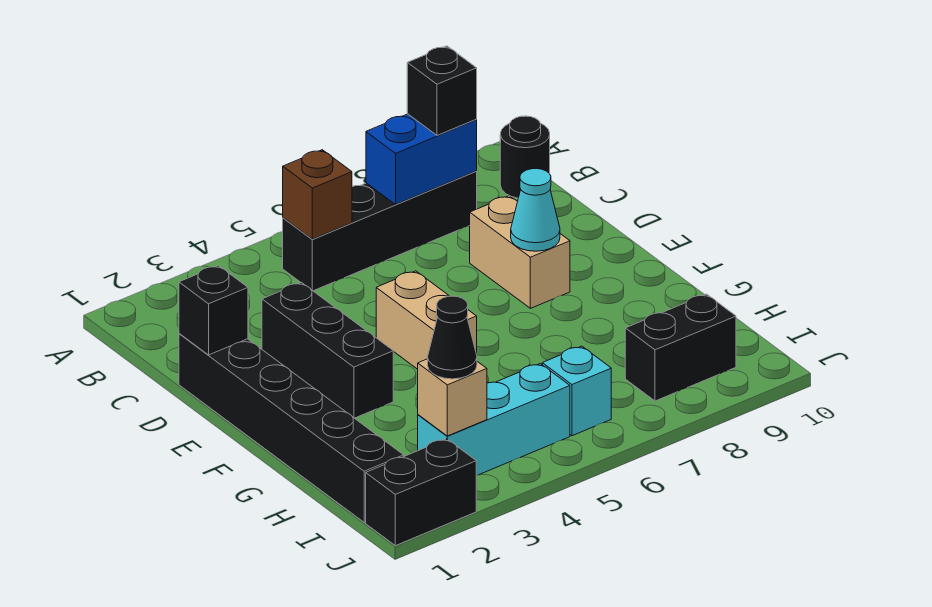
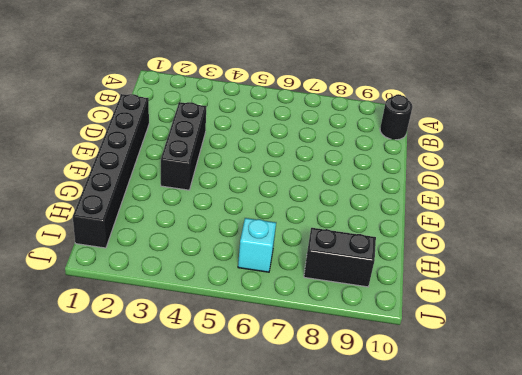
none -> black 1x4 brick [283,171,477,291]
none -> tan 1x2 brick [470,196,570,308]
none -> tan 1x2 brick [376,271,477,369]

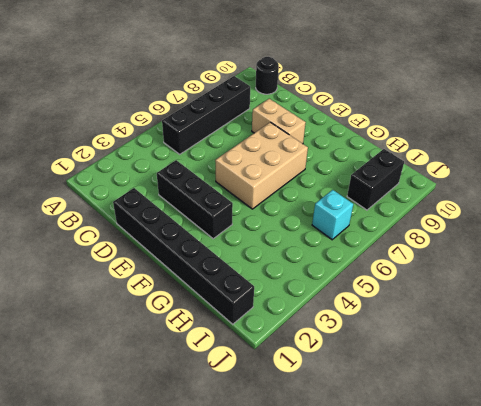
tan 2x3 brick [215,122,308,209] -> tan 1x2 brick [376,271,477,369]
none -> cyan 1x3 brick [418,364,570,476]
none -> black 1x2 brick [366,439,476,546]
none -> brown 1x1 brick [283,150,352,239]

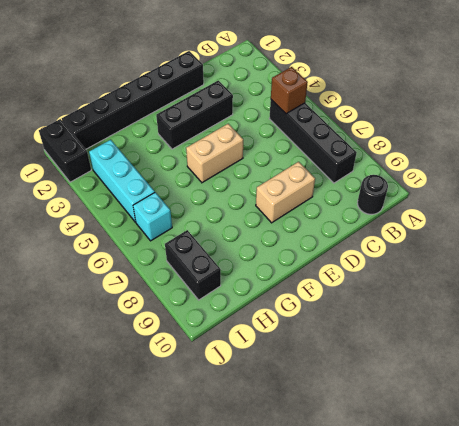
none -> blue 1x2 brick [366,114,477,204]
none -> black 1x1 brick [179,265,248,355]
none -> cyan 1x1 cone [511,169,560,251]

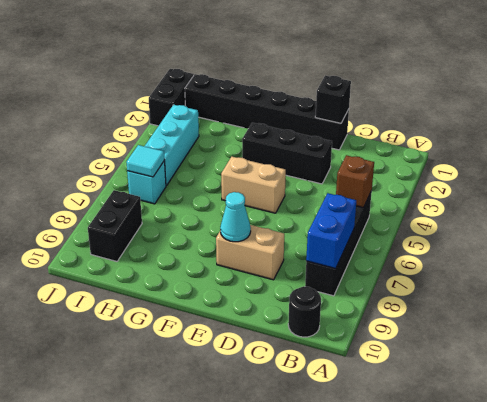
cyan 1x1 tile [126,145,165,177] -> none
none -> tan 1x1 brick [418,359,487,436]
none -> black 1x1 brick [407,46,477,135]
none -> black 1x1 cone [428,296,477,379]

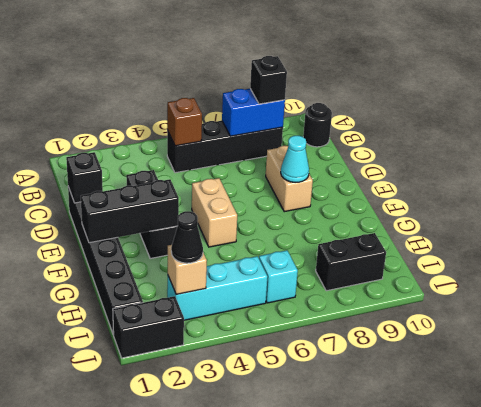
black 1x3 brick [81,179,179,243] -> none

